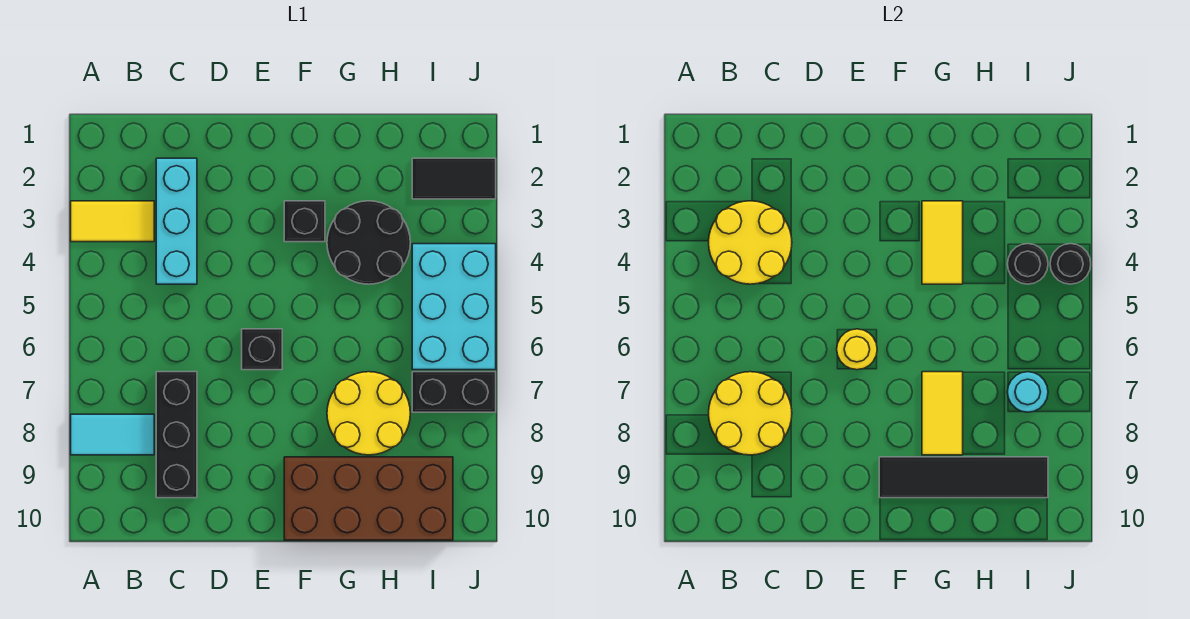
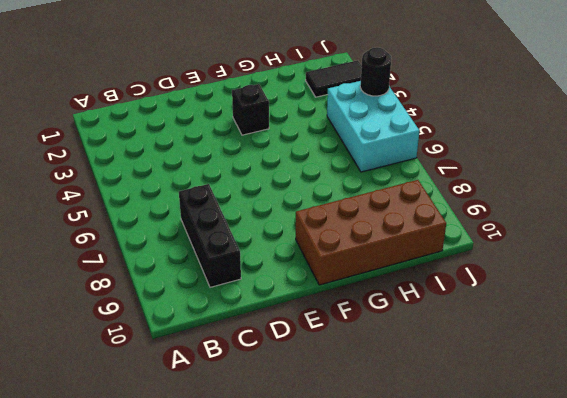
none -> yellow 1x2 tile [71,201,154,242]
none -> cyan 1x2 tile [71,414,154,455]
none -> cyan 1x3 brick [156,158,197,284]

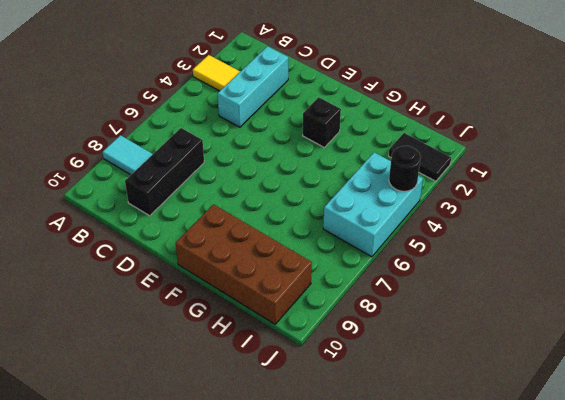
none -> black 1x1 brick [242,329,282,370]
none -> black 2x2 round brick [327,201,410,284]
none -> yellow 2x2 round brick [327,372,410,455]

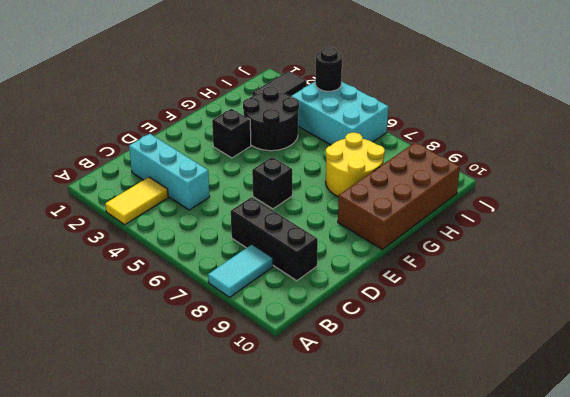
none -> black 1x2 brick [412,372,496,412]
none -> yellow 2x2 round brick [709,201,792,284]
none -> yellow 2x2 round brick [709,372,792,455]

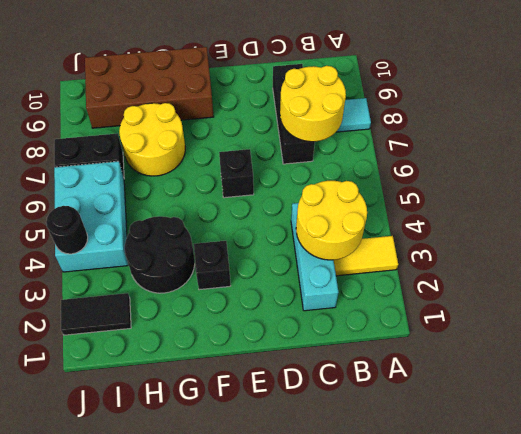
none -> yellow 1x1 round brick [837,329,877,370]
none -> black 1x4 tile [879,457,1048,498]
none -> yellow 1x2 tile [922,201,963,284]

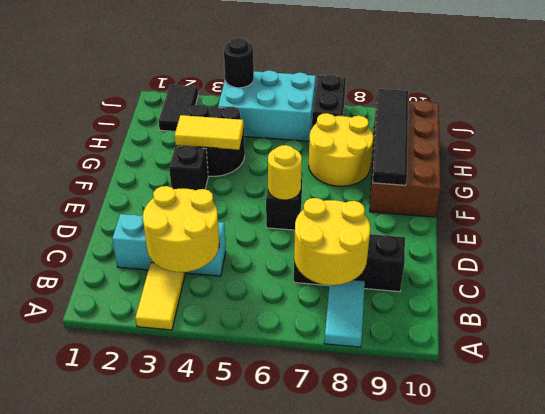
none -> yellow 1x2 tile [922,372,963,455]
none -> black 1x1 round brick [1008,244,1048,284]
none -> cyan 1x1 round brick [1008,372,1048,412]

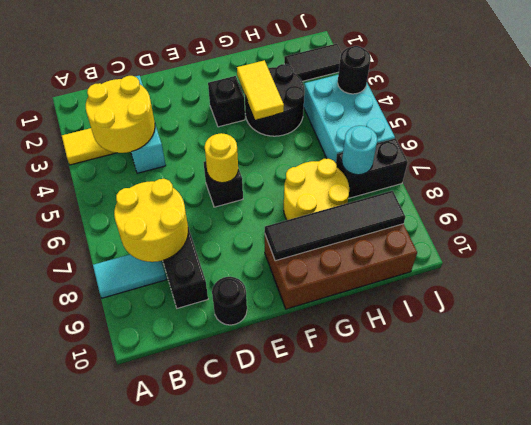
black 1x1 round brick [212,277,247,325] -> black 1x1 round brick moved to [1008,244,1048,284]
none -> yellow 1x2 tile [922,372,963,455]

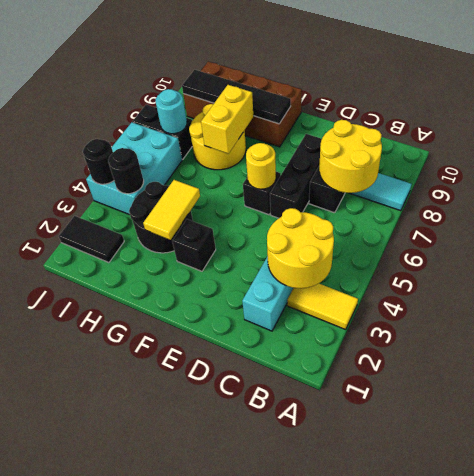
black 1x3 brick [270,134,322,218] -> none
yellow 1x2 brick [201,85,254,154] -> yellow 1x2 tile [922,372,963,455]

